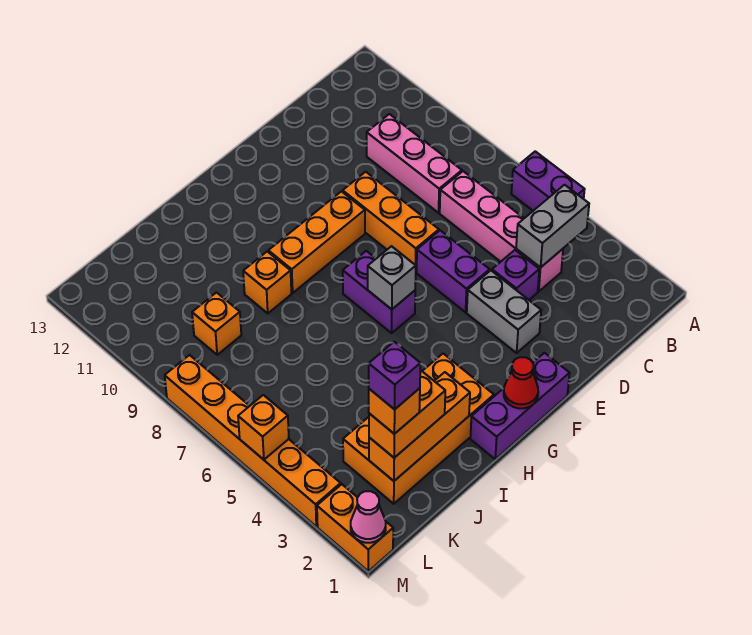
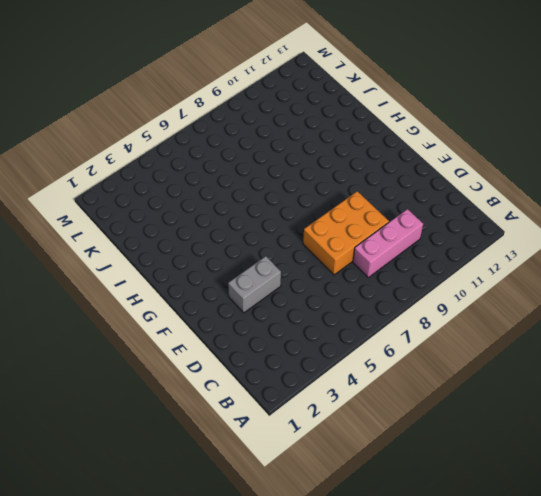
orange 2x3 brick [303,191,389,275] -> orange 1x3 brick [343,172,439,272]
none -> purple 1x2 brick [511,151,585,211]
none -> pink 1x4 brick [440,171,563,291]
none -> purple 1x1 brick [492,250,539,300]

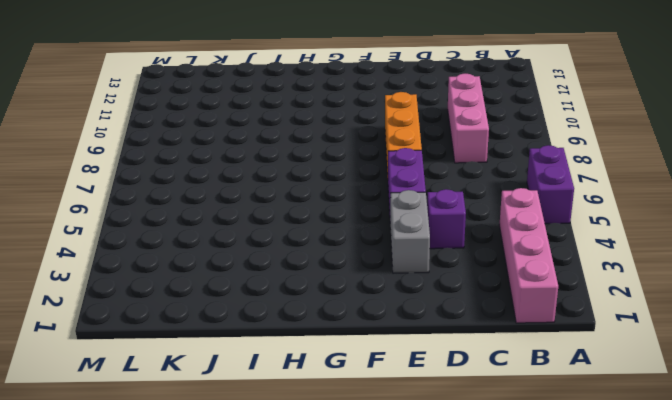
pink 1x4 brick [499,188,558,323] -> pink 1x4 brick moved to [440,171,563,291]
none -> purple 1x3 brick [470,353,570,459]
none -> orange 1x3 brick [268,191,365,293]
none -> purple 1x2 brick [343,251,415,333]

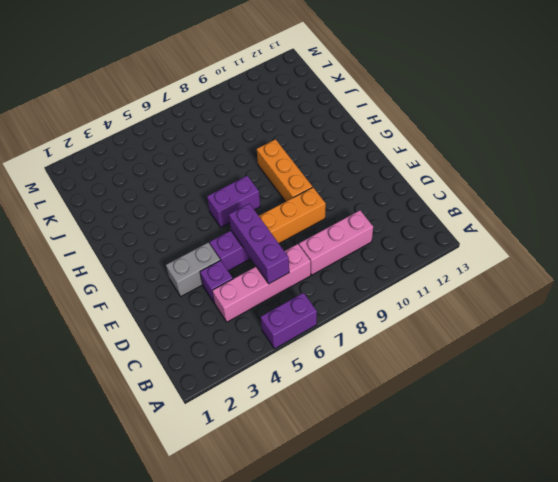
purple 1x3 brick [229,204,289,284] -> purple 1x3 brick moved to [470,353,570,459]
none -> orange 2x4 brick [343,354,494,504]
none -> orange 1x1 brick [243,252,291,313]
none -> orange 1x1 brick [192,293,241,355]

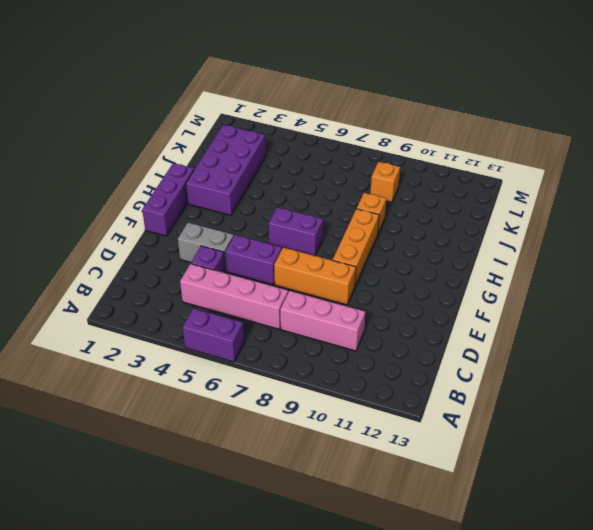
purple 2x4 brick [186,125,266,215] -> orange 2x4 brick [343,354,494,504]
none -> orange 1x2 brick [317,484,393,571]
none -> orange 1x6 brick [165,355,341,526]
none -> grey 1x2 brick [516,185,589,268]

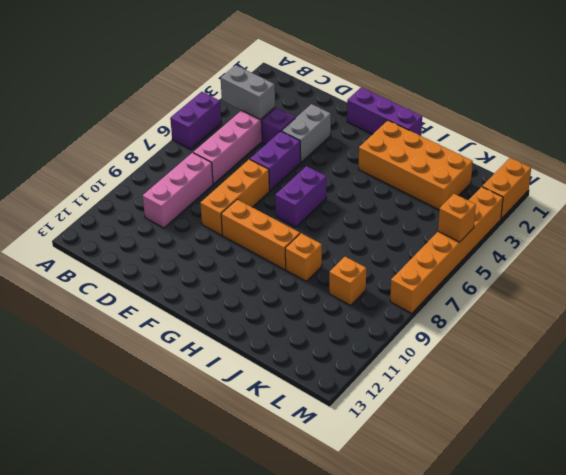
none -> red 1x1 cone [504,357,538,408]
none -> grey 1x1 brick [368,246,416,309]
none -> orange 1x3 brick [369,372,470,481]

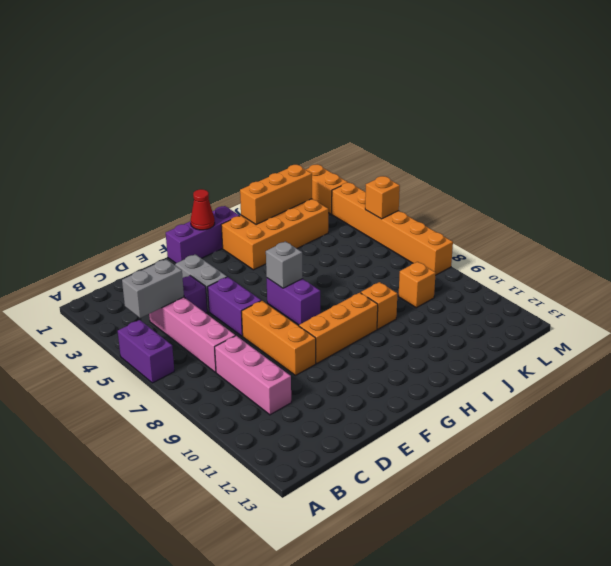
none -> pink 1x1 cone [351,491,386,543]
none -> orange 1x2 brick [369,370,445,458]
none -> orange 1x1 brick [369,388,420,434]

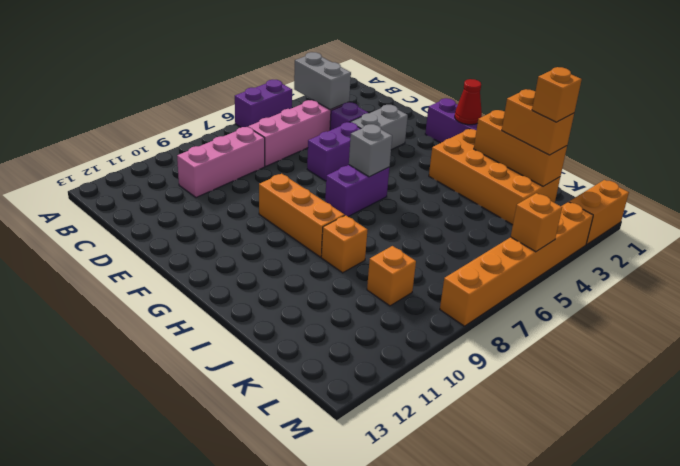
none -> orange 1x3 brick [343,172,439,272]
none -> pink 1x1 cone [351,491,386,543]
none -> purple 1x1 brick [369,342,420,409]

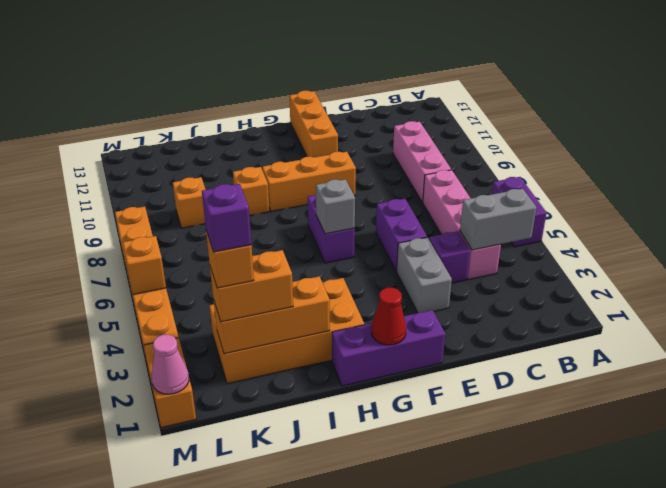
orange 1x3 brick [289,91,338,157] -> orange 1x3 brick moved to [343,172,439,272]

